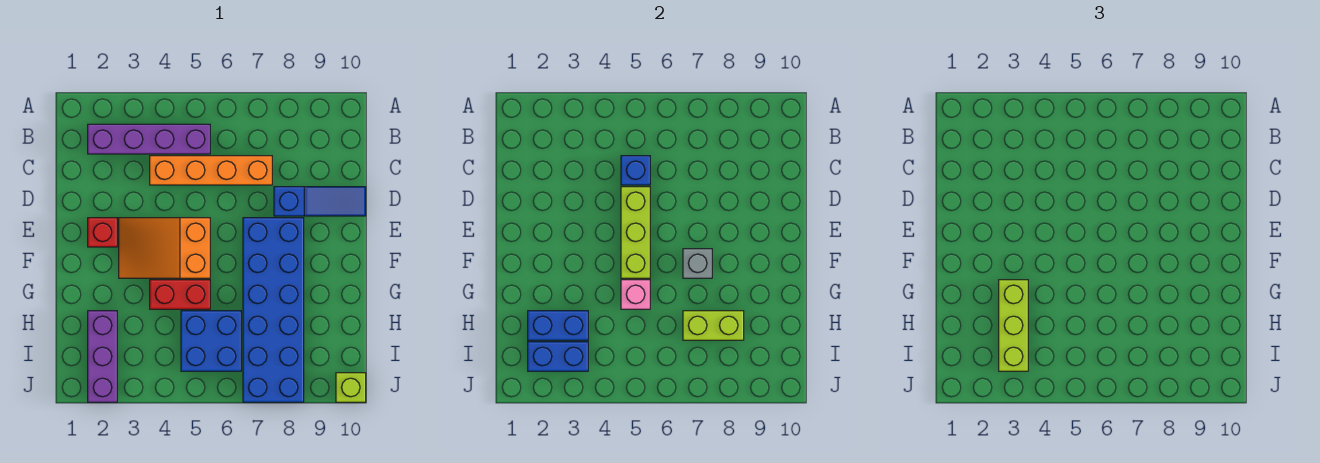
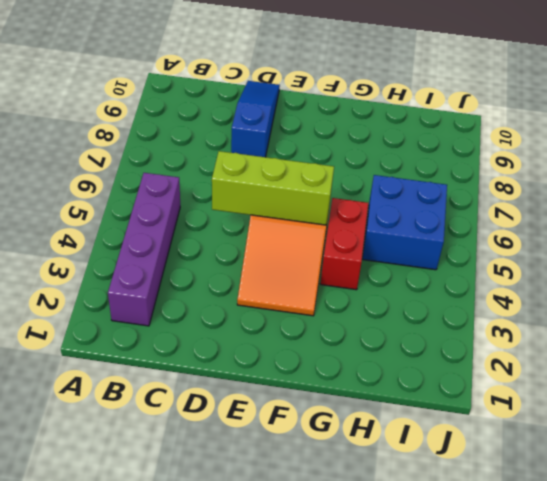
none -> orange 1x4 brick [150,156,272,185]
none -> red 1x1 brick [88,218,117,247]
none -> blue 2x6 brick [243,218,304,402]

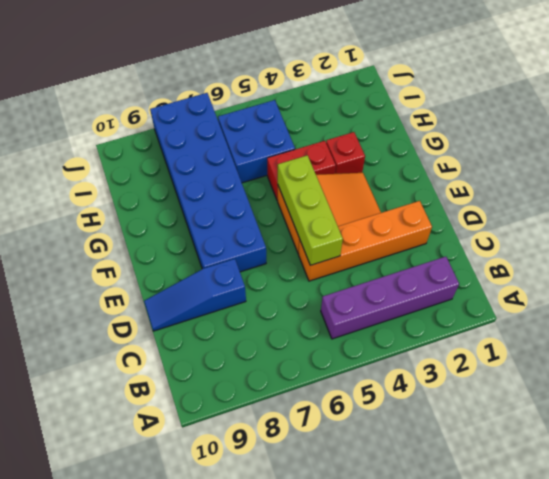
orange 1x4 brick [299,201,432,281] -> orange 1x4 brick moved to [150,156,272,185]
red 1x1 brick [326,132,365,174] -> red 1x1 brick moved to [88,218,117,247]
none -> purple 1x3 brick [88,311,117,402]
none -> lime 1x1 brick [336,373,366,402]
none -> blue 1x1 brick [621,156,650,185]

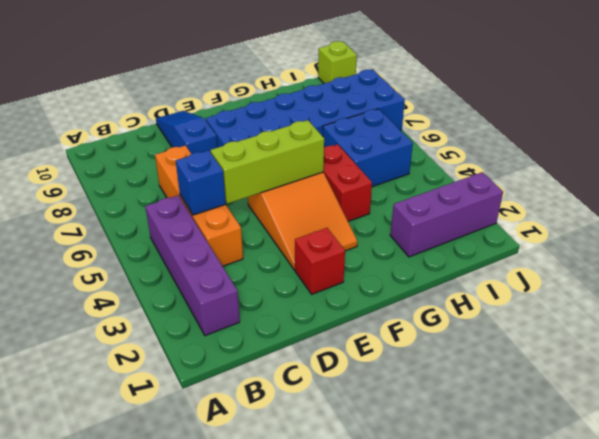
none -> grey 1x1 brick [683,249,712,278]
none -> pink 1x1 brick [621,280,650,309]
none -> blue 1x2 brick [528,311,588,340]

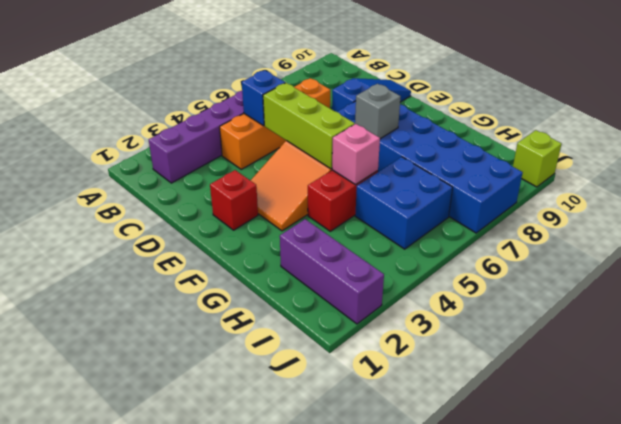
none -> blue 1x2 brick [528,311,588,340]
none -> lime 1x2 brick [683,311,744,340]
none -> blue 1x2 brick [528,342,588,371]

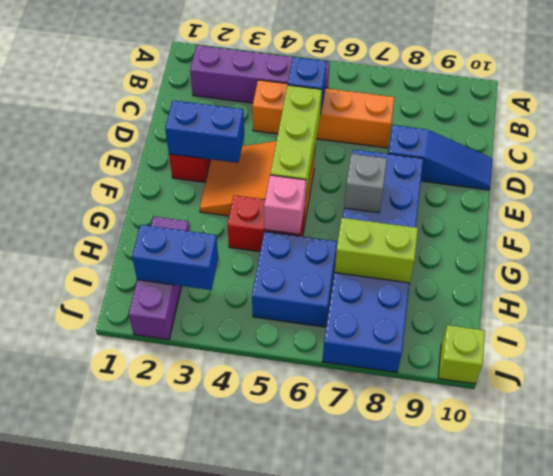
blue 1x2 brick [165,100,244,163] -> blue 1x2 brick moved to [528,311,588,340]
none -> lime 1x3 brick [999,280,1028,371]

